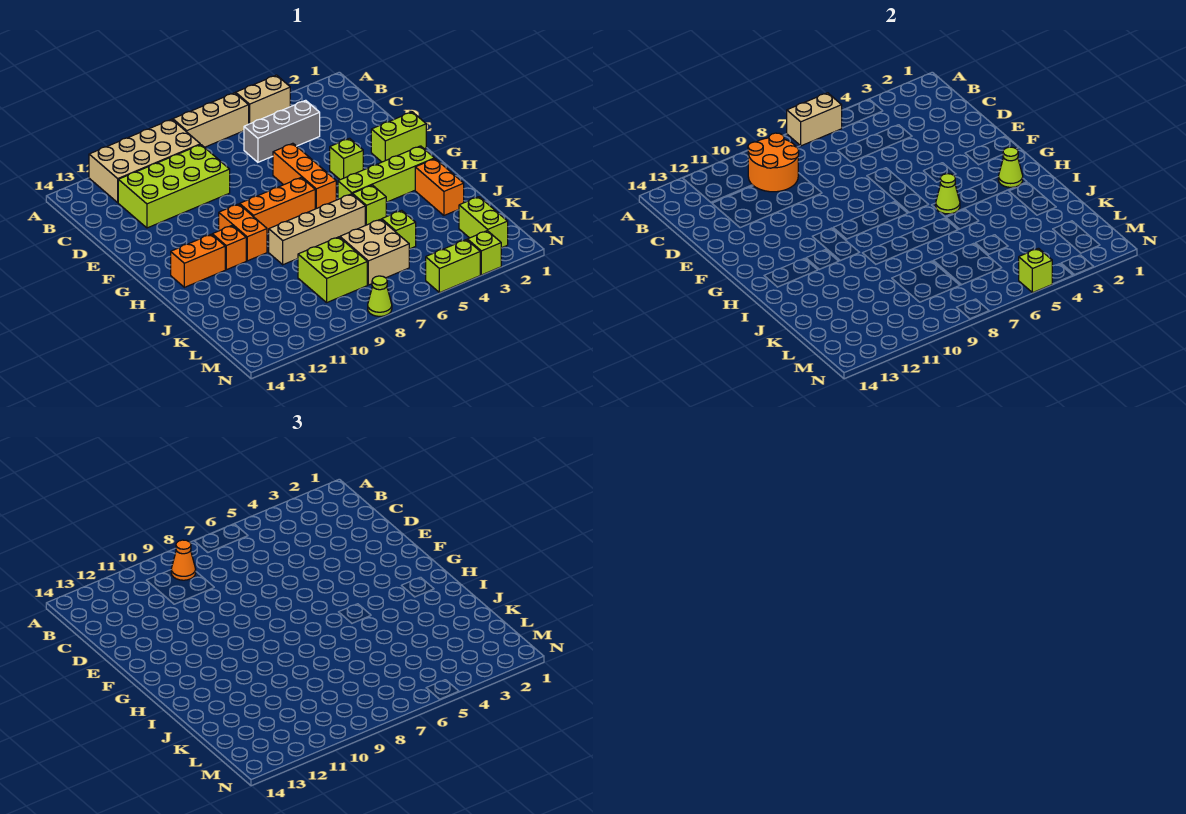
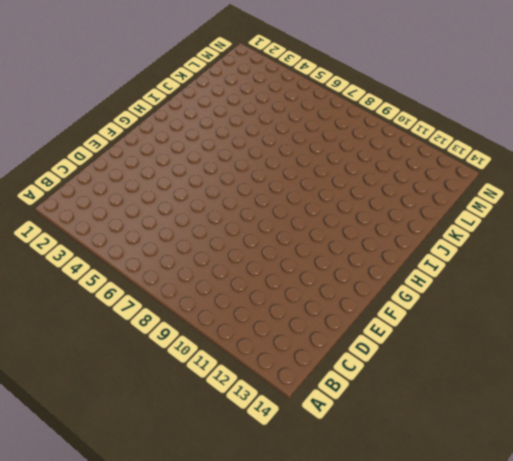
none -> tan 1x2 brick [236,75,290,124]
none -> tan 1x3 brick [173,93,249,147]
none -> tan 2x4 brick [89,119,200,202]

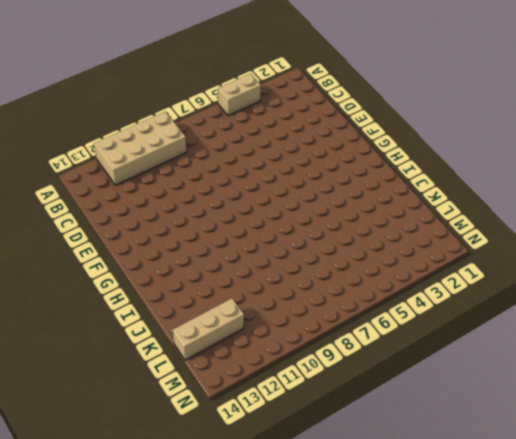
tan 1x3 brick [173,298,244,360] -> tan 1x3 brick moved to [173,93,249,147]
none -> grey 1x3 brick [244,100,320,162]
none -> lime 2x4 brick [118,145,230,228]
none -> orange 1x3 brick [273,143,336,209]

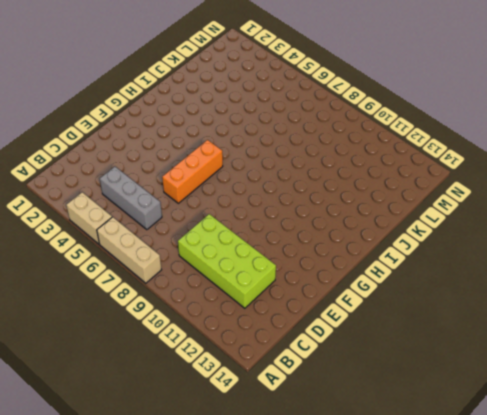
none -> tan 2x4 brick [89,119,200,202]
none -> lime 1x2 brick [371,112,426,162]
none -> lime 1x1 brick [330,138,363,180]

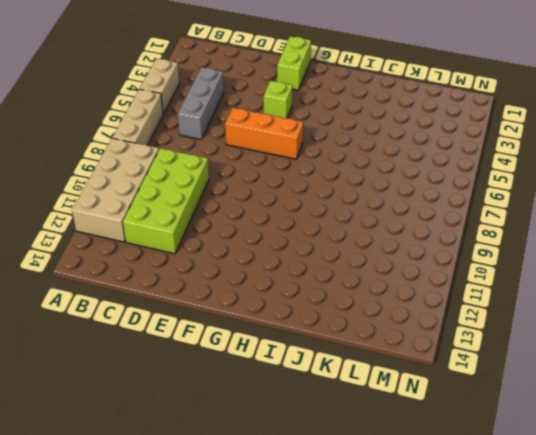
none -> orange 1x3 brick [240,177,315,234]
none -> orange 1x2 brick [219,204,267,261]
none -> lime 1x4 brick [338,146,435,202]

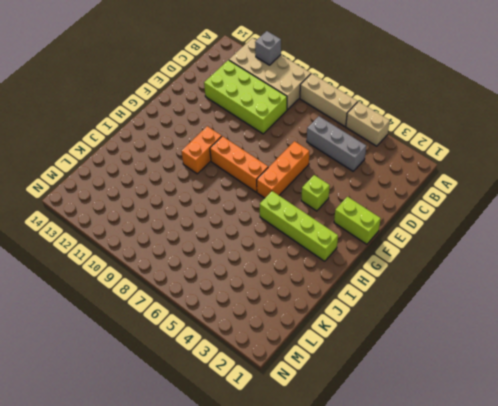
grey 1x1 brick [255,31,281,65] -> none
none -> orange 1x1 brick [212,226,246,270]
none -> orange 1x2 brick [171,234,225,287]
none -> orange 1x2 brick [415,159,464,215]

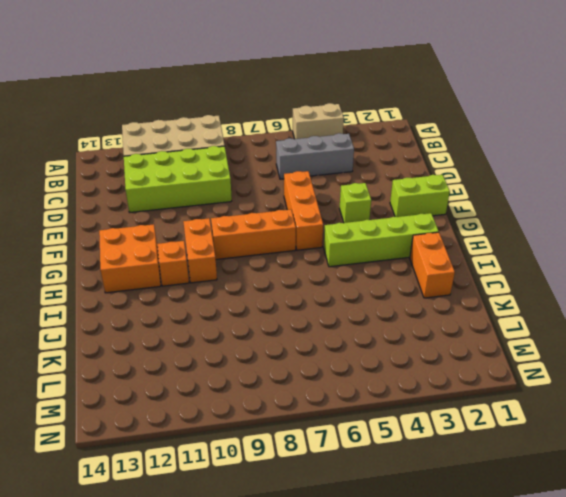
orange 2x2 brick [99,224,161,293] -> orange 1x2 brick [171,234,225,287]
none -> tan 1x3 brick [173,93,249,147]
none -> lime 1x1 brick [353,185,387,225]
none -> tan 1x4 brick [269,194,365,265]

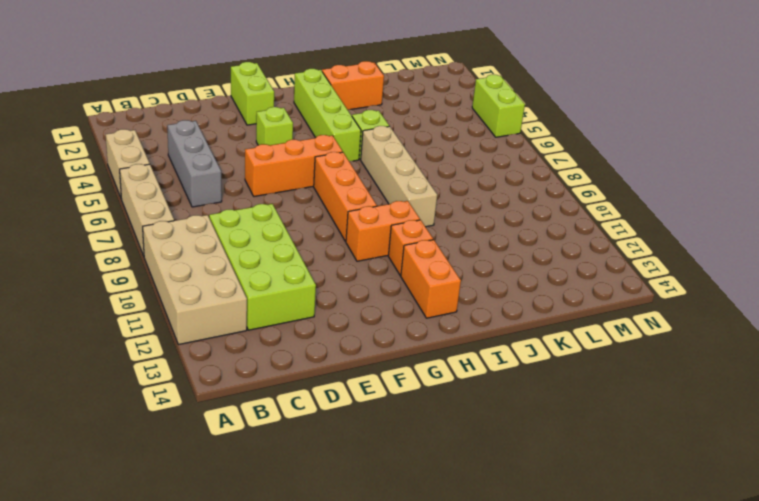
none -> lime 1x1 brick [382,210,416,249]
none -> tan 2x2 brick [340,219,409,285]
none -> lime 2x2 brick [298,237,367,303]

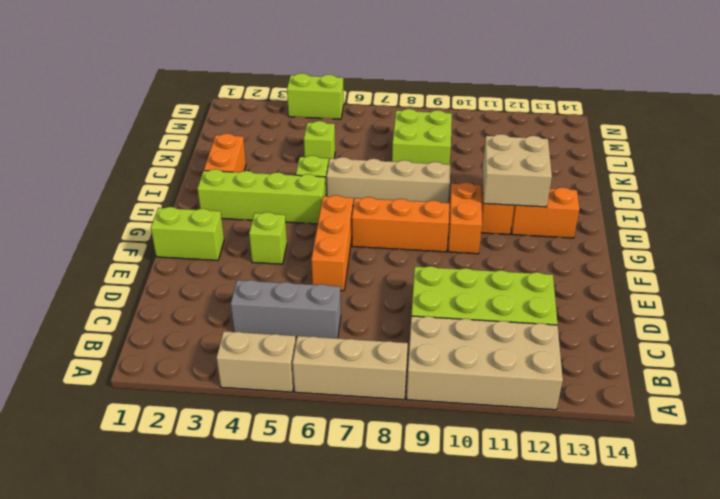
tan 2x2 brick [483,134,552,207] -> tan 2x2 brick moved to [340,219,409,285]
none -> lime 1x2 brick [459,197,508,248]
none -> lime 1x1 brick [467,231,501,275]
none -> lime 1x1 cone [368,276,392,316]

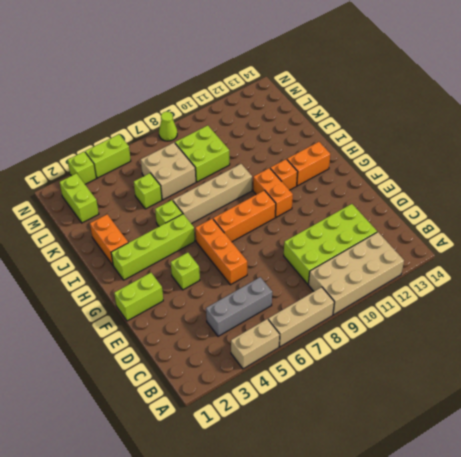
none -> tan 1x2 brick [787,93,842,146]
none -> orange 2x2 round brick [748,133,799,192]
none -> lime 1x1 cone [998,147,1023,187]

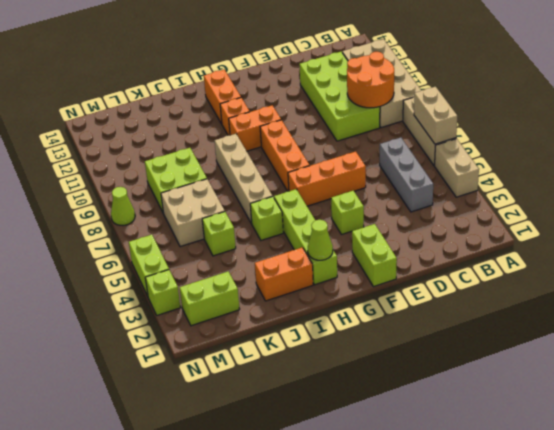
none -> lime 1x1 cone [936,174,960,214]
none -> lime 1x1 brick [1019,248,1052,293]
none -> orange 1x1 cone [171,540,196,580]

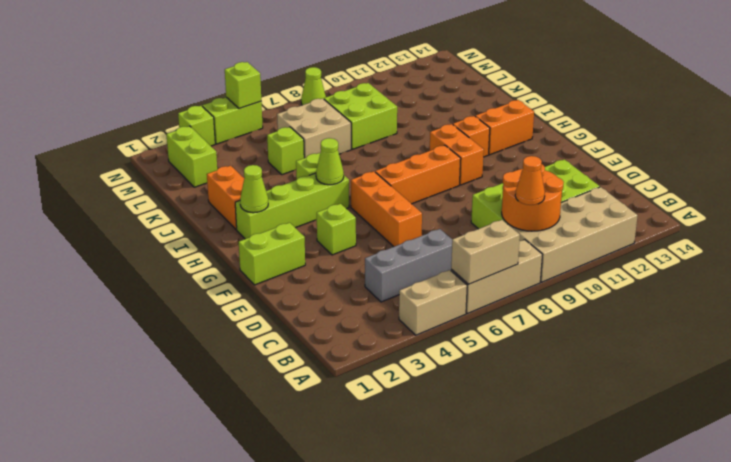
none -> tan 1x4 brick [269,194,365,265]

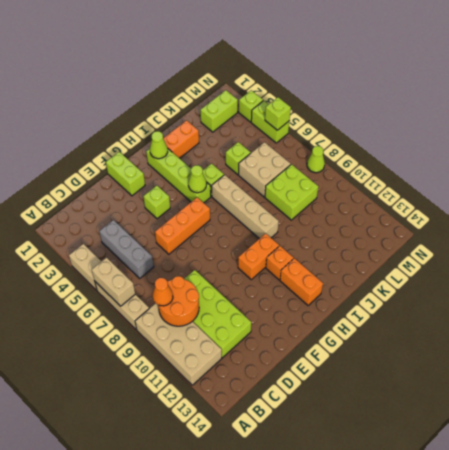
none -> orange 1x3 brick [240,177,315,234]

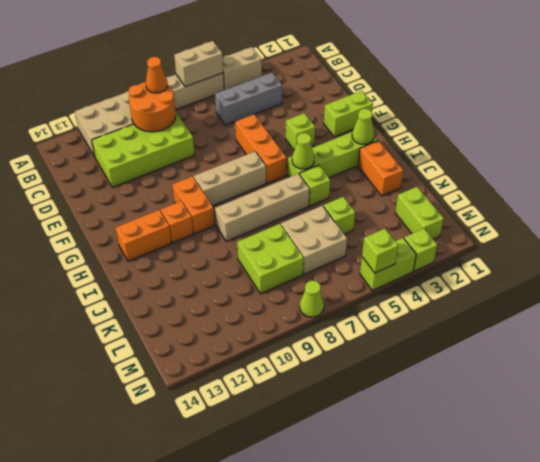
tan 1x3 brick [194,151,266,206] -> orange 1x3 brick [240,177,315,234]

